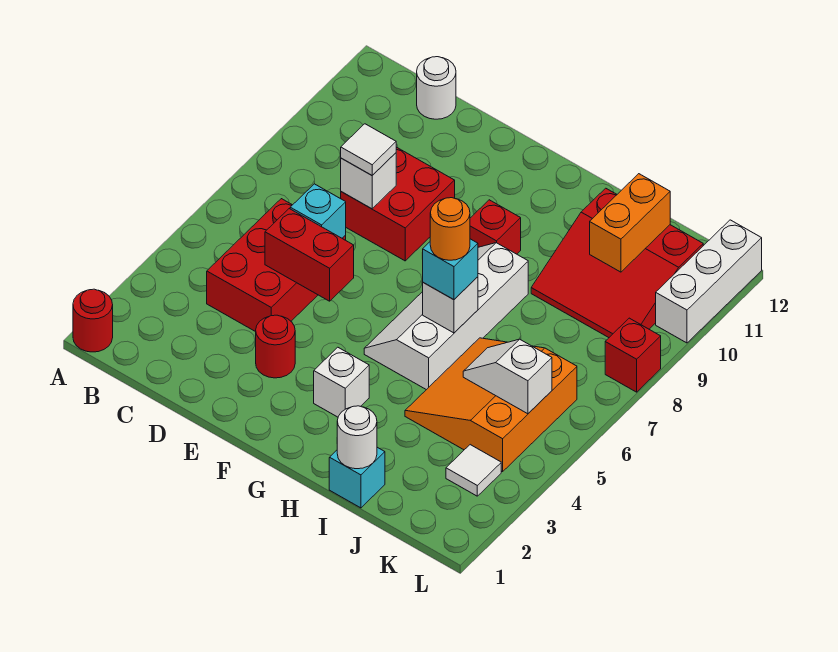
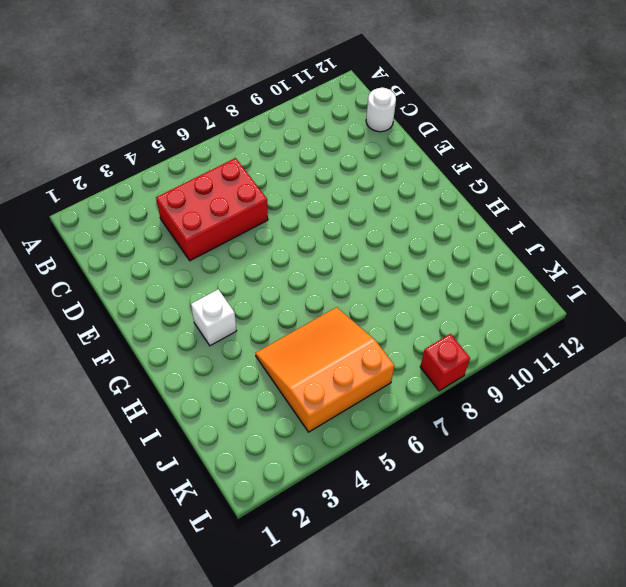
none -> red 1x1 round brick [73,289,113,352]
none -> red 2x2 brick [341,147,455,261]
none -> red 1x1 round brick [256,315,295,378]

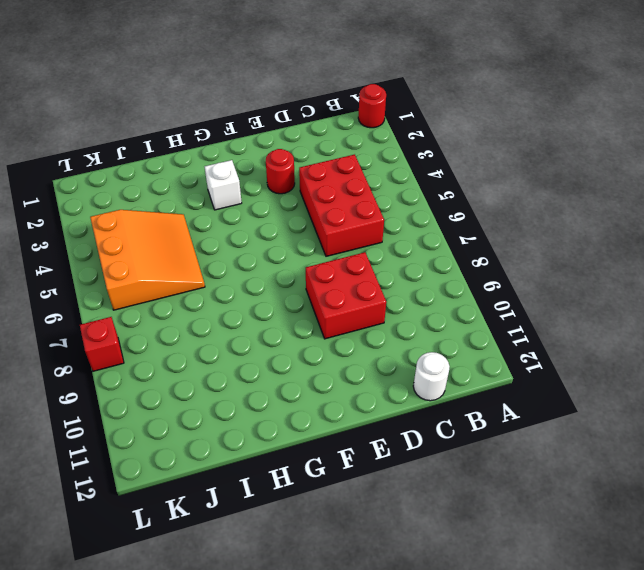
none -> white 2x4 slope [364,243,528,390]
none -> red 1x1 brick [470,200,521,254]
none -> cyan 1x1 brick [329,447,385,508]

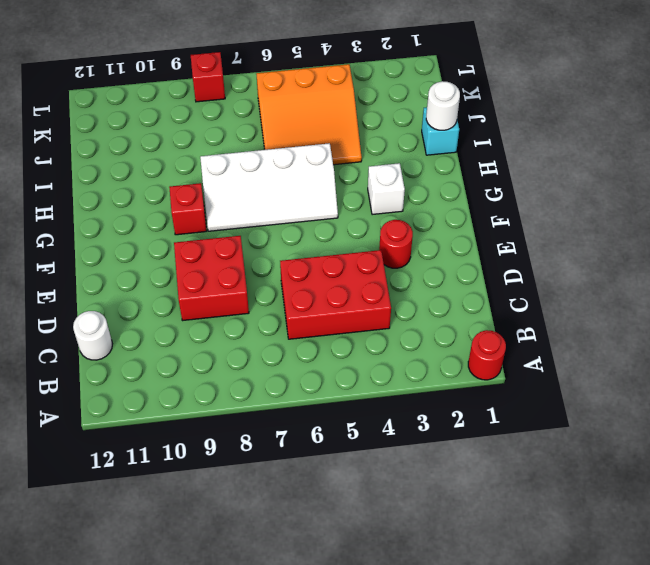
none -> red 3x3 slope [531,188,703,338]
none -> white 1x1 tile [446,445,501,496]
none -> white 1x3 brick [656,220,762,343]

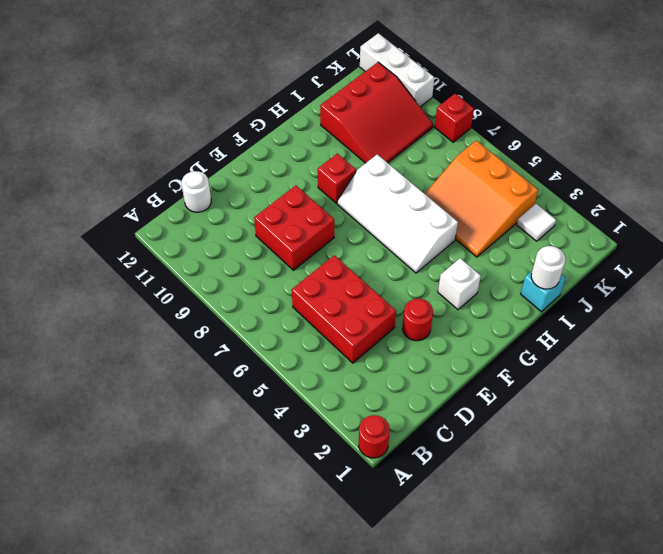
none -> red 1x2 brick [265,209,354,301]
none -> cyan 1x1 brick [290,184,346,238]
none -> white 1x1 brick [341,153,396,209]

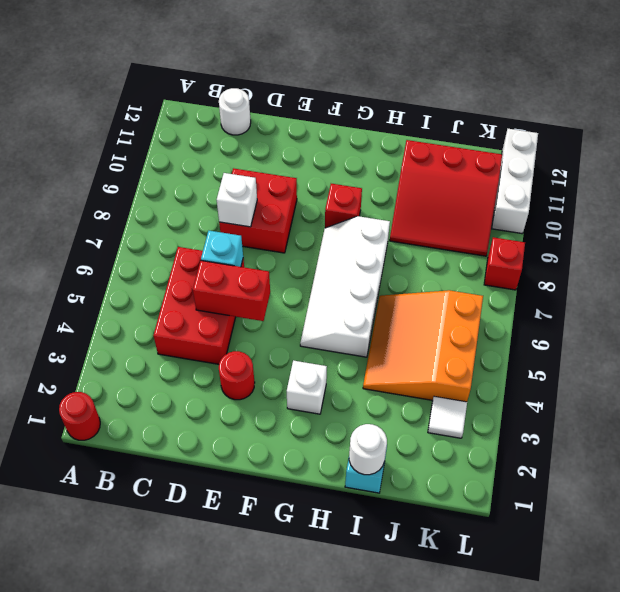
none -> white 1x1 brick [423,277,478,333]
none -> white 1x2 slope [463,339,552,414]
none -> orange 1x2 brick [590,174,670,272]

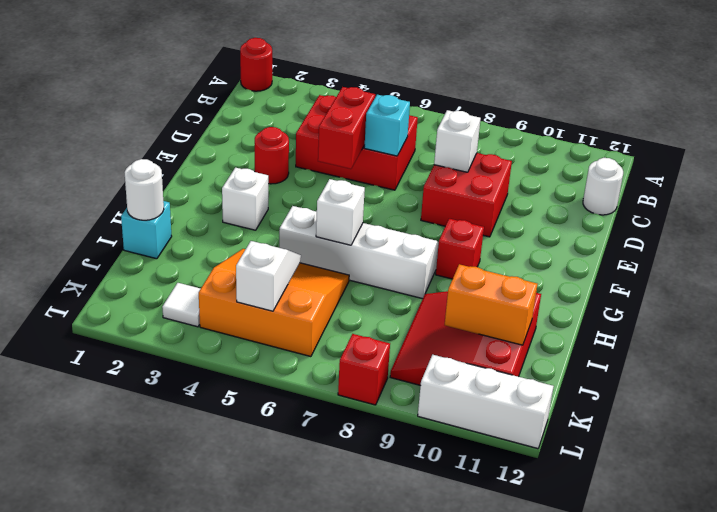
none -> white 1x1 tile [341,124,396,175]
none -> cyan 1x1 brick [423,239,478,300]
none -> orange 1x1 round brick [430,198,470,260]

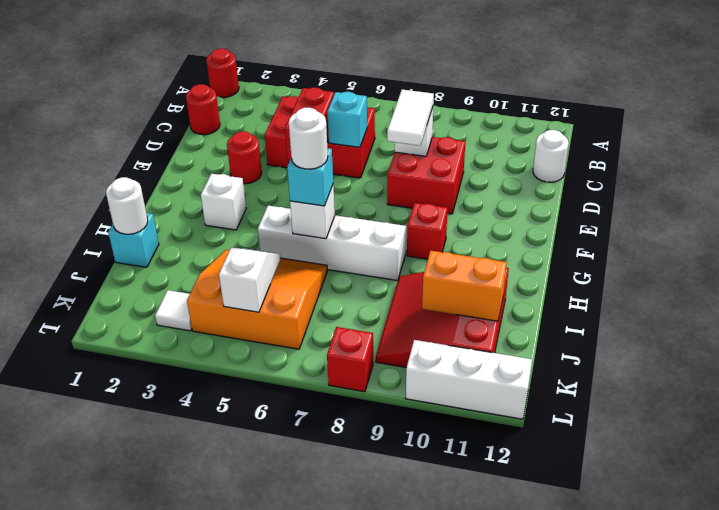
red 1x1 round brick [186,84,220,135] -> none
white 1x2 tile [387,89,434,146] -> white 1x1 tile [341,124,396,175]
white 1x1 round brick [289,108,328,169] -> orange 1x1 round brick [430,198,470,260]

